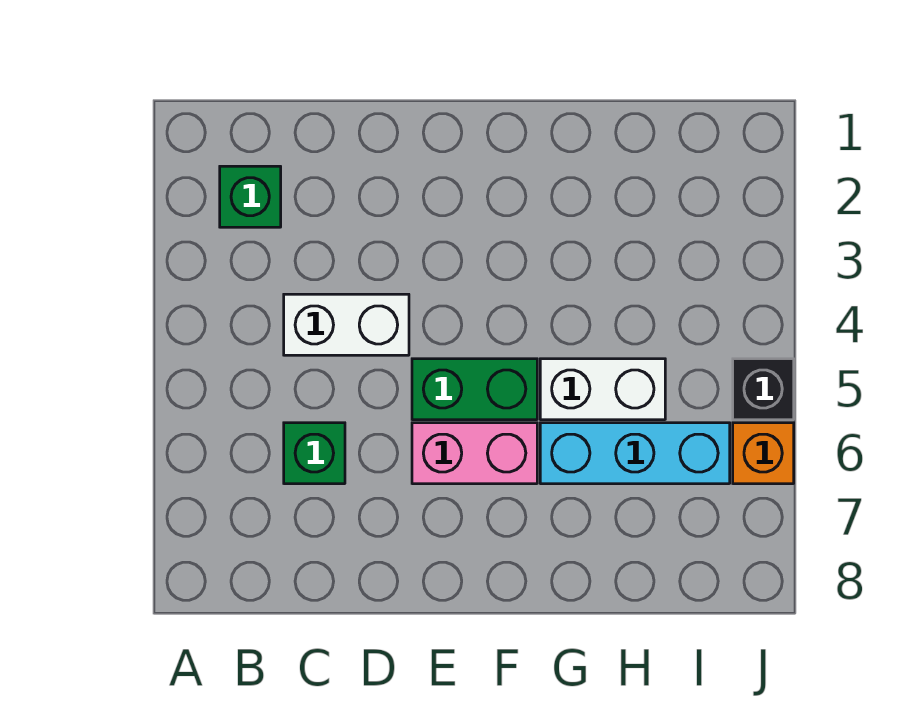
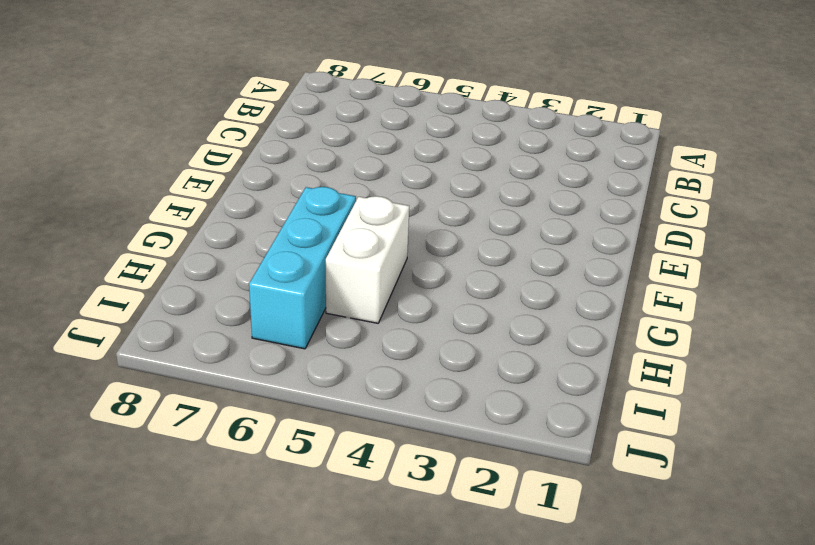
none -> green 1x1 brick [220,166,281,227]
none -> white 1x2 brick [284,294,409,355]

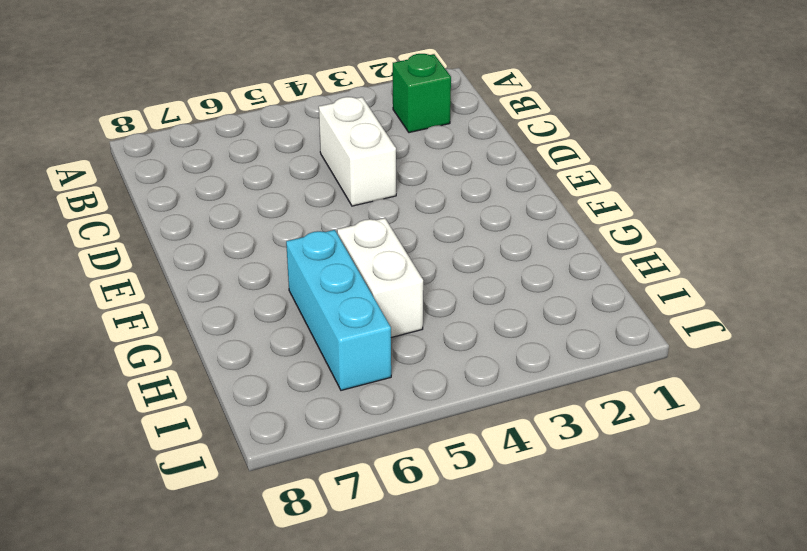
none -> green 1x1 brick [284,423,345,484]
none -> green 1x2 brick [412,359,537,420]

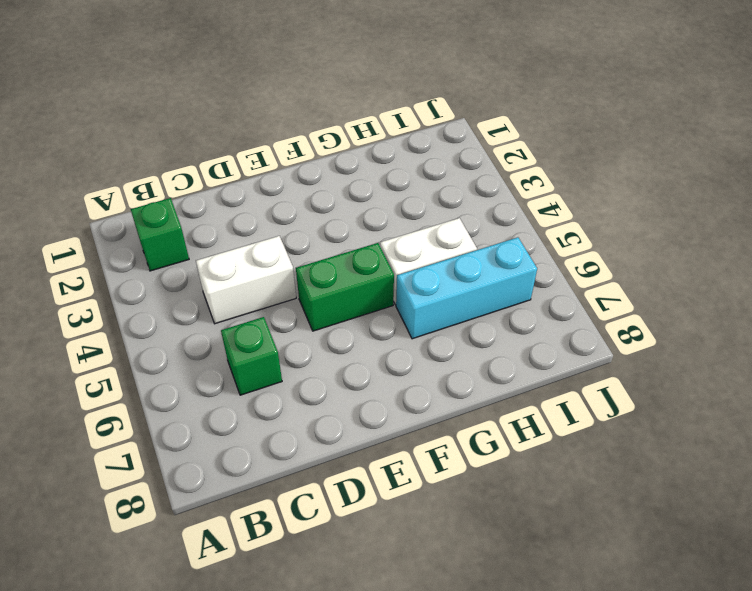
none -> pink 1x2 brick [412,423,537,484]
none -> black 1x1 brick [733,359,794,420]

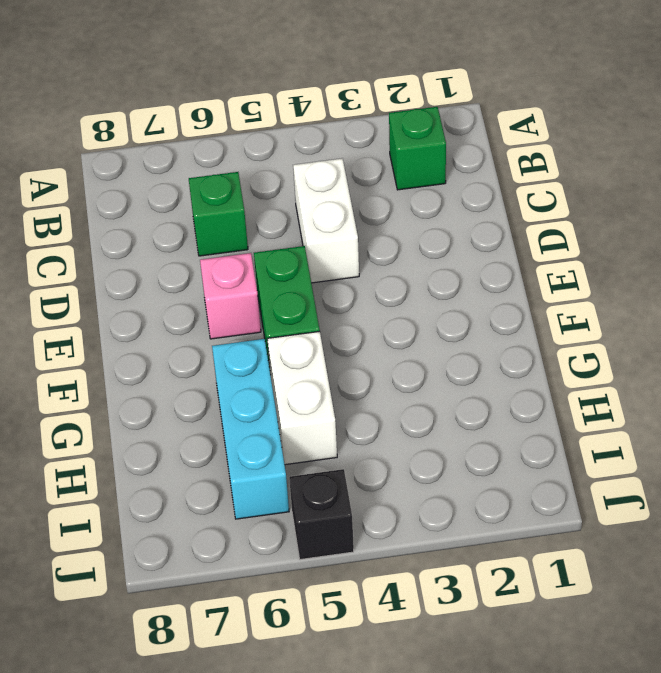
pink 1x1 brick [200,253,261,339] -> pink 1x2 brick [412,423,537,484]
none -> orange 1x1 brick [733,423,794,484]

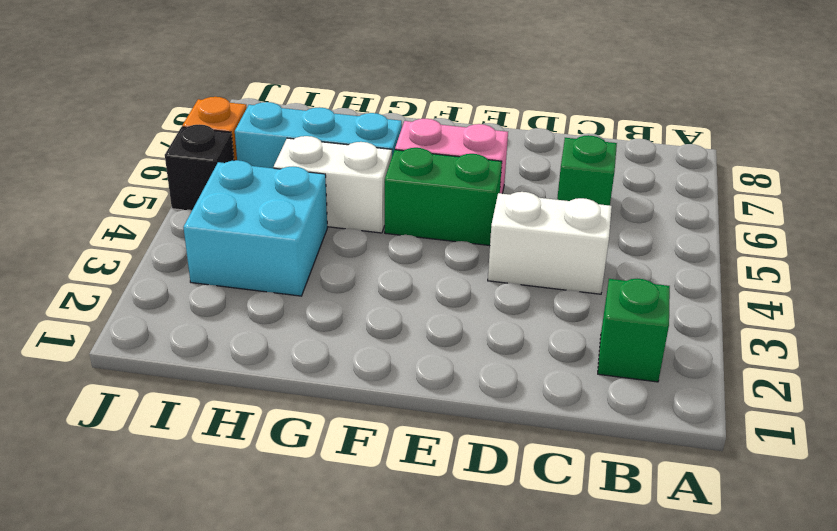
cyan 2x2 brick [183,160,327,296] -> none

